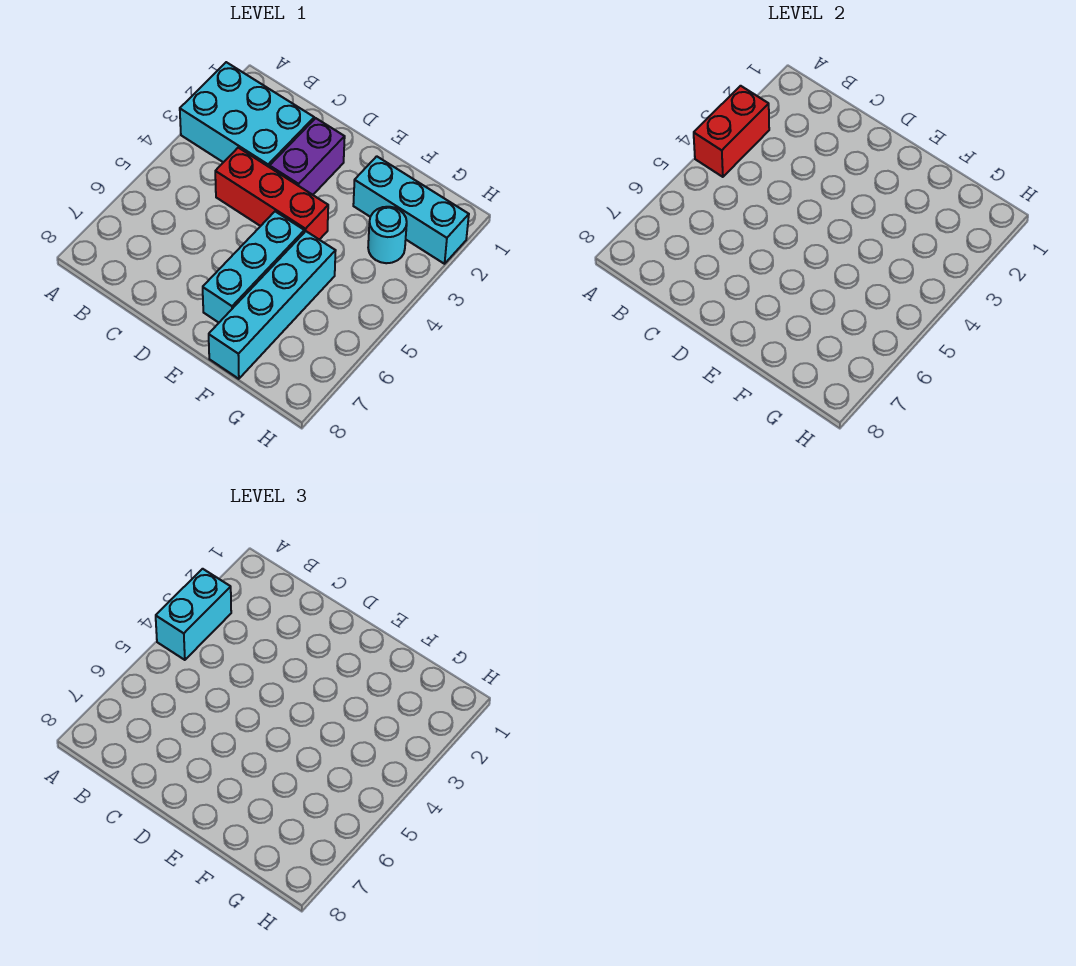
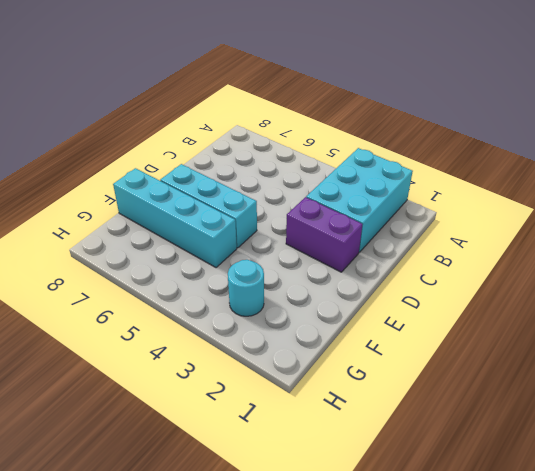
none -> red 1x3 brick [215,148,328,240]
none -> cyan 1x3 brick [353,156,469,264]

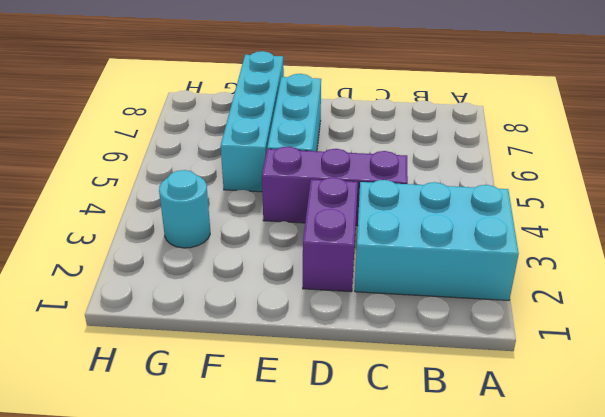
purple 1x3 brick [262,146,408,226] -> red 1x3 brick [215,148,328,240]
none -> cyan 1x3 brick [353,156,469,264]
none -> red 1x2 brick [694,86,769,177]

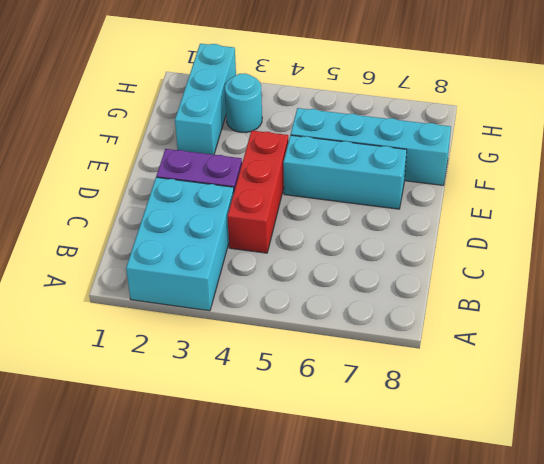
none -> red 1x2 brick [694,86,769,177]
none -> cyan 1x2 brick [156,569,231,660]

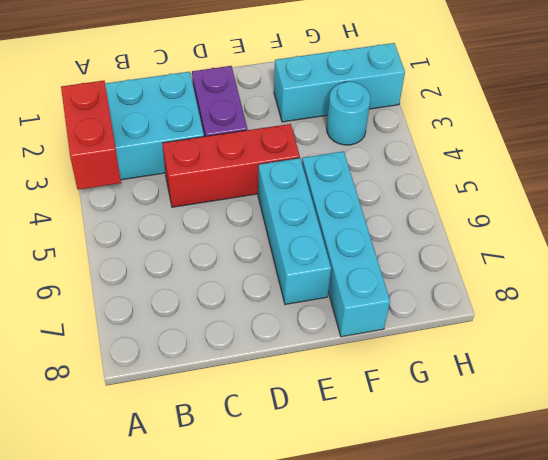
none -> cyan 1x2 brick [156,569,231,660]

